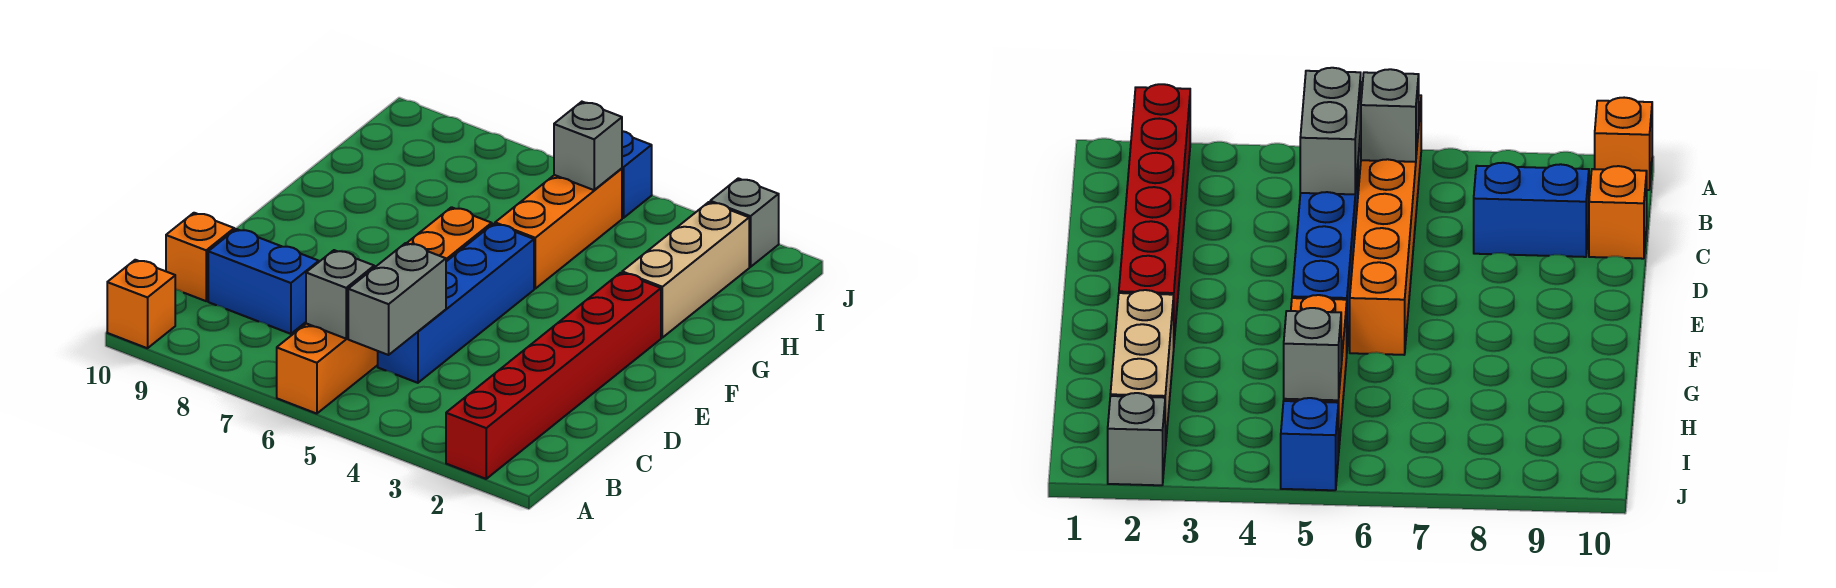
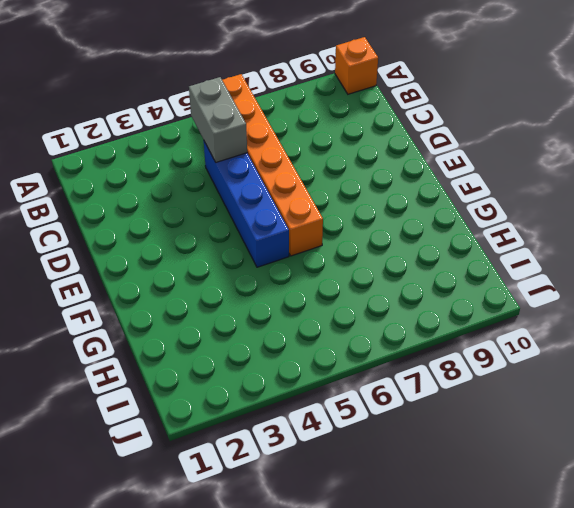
none -> red 1x6 brick [446,273,661,479]
none -> blue 1x2 brick [208,229,319,334]
none -> orange 1x1 brick [166,213,234,301]

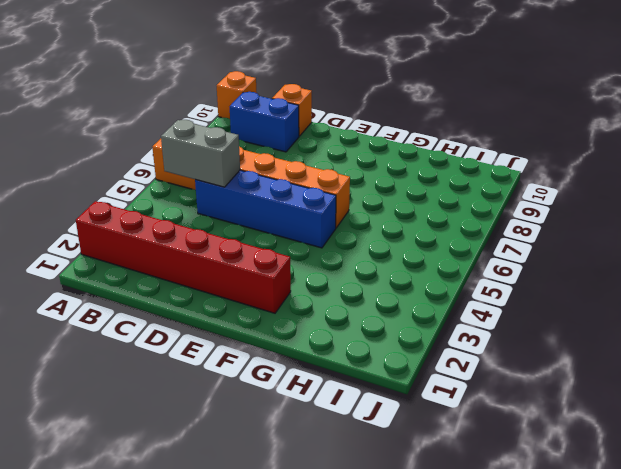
blue 1x2 brick [230,92,299,152] -> blue 1x2 brick turned to [208,229,319,334]
none -> tan 1x3 brick [622,202,749,338]
none -> orange 1x3 brick [495,168,622,289]
none -> grey 1x1 brick [710,178,779,267]

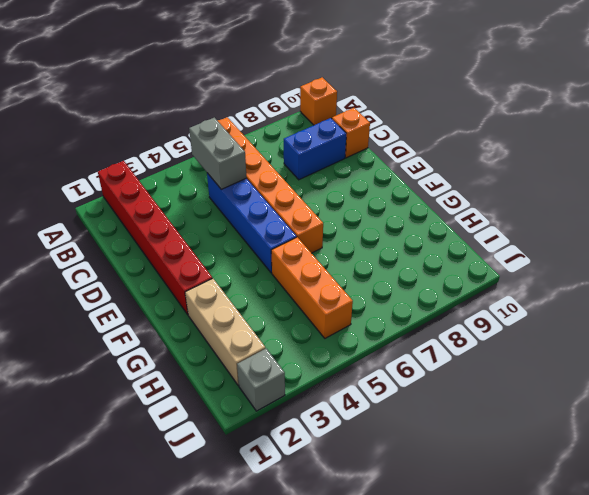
none -> blue 1x1 brick [622,131,652,218]
none -> grey 1x1 brick [306,250,374,339]
none -> grey 1x1 brick [554,102,622,190]

